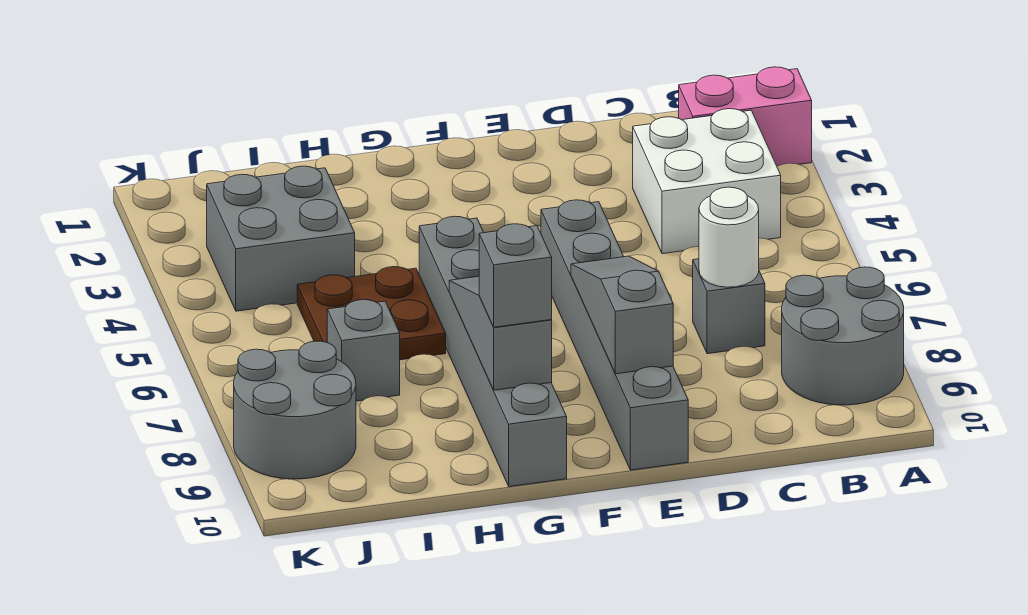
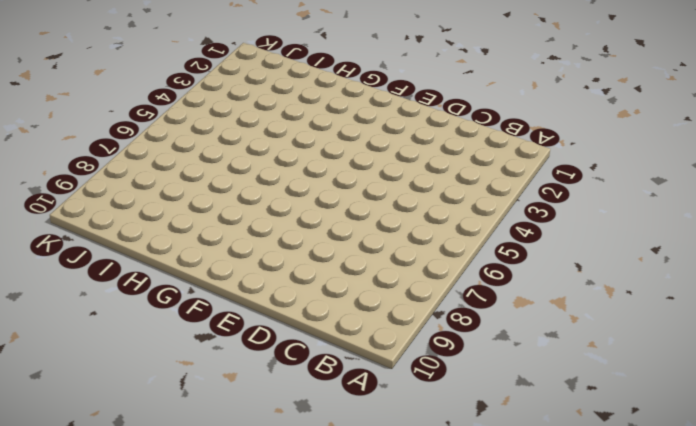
none -> pink 1x2 brick [679,67,812,166]
none -> grey 2x2 round brick [782,267,904,405]
none -> white 2x2 brick [633,109,781,254]

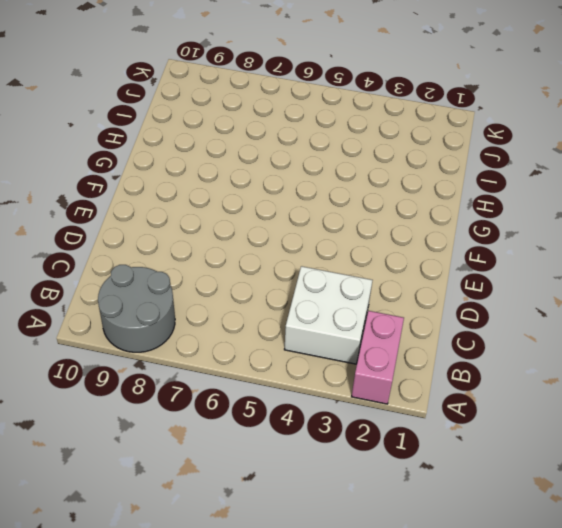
none -> grey 1x1 brick [693,259,765,354]
none -> grey 1x6 brick [541,200,688,470]
none -> grey 1x6 brick [419,216,567,487]

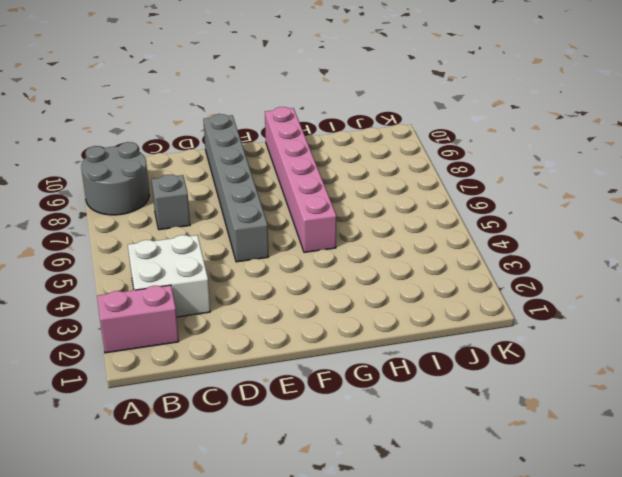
pink 1x6 brick [265,107,336,252] -> grey 1x6 brick [419,216,567,487]
none -> brown 2x2 plate [297,267,446,360]
none -> grey 2x2 brick [207,166,355,311]
none -> grey 1x1 brick [327,300,400,401]

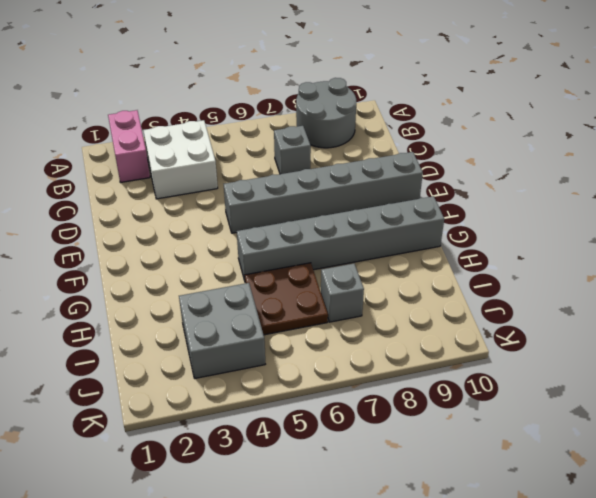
none -> grey 2x2 round brick [234,341,356,479]
none -> white 1x1 round brick [699,187,759,287]
none -> grey 1x3 slope [571,256,673,374]

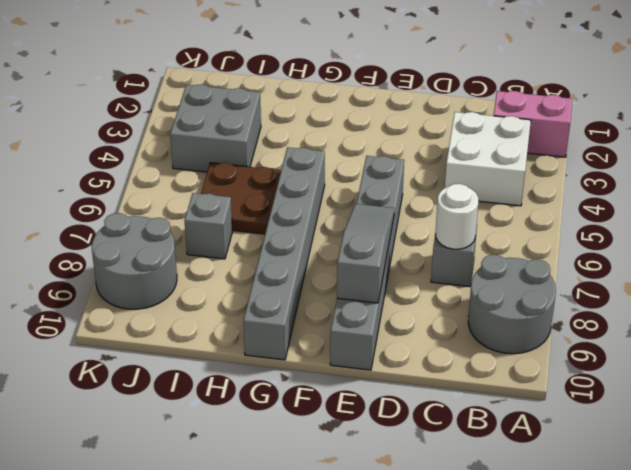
none -> grey 1x3 slope [449,276,552,390]
none -> grey 1x1 brick [479,224,552,327]

